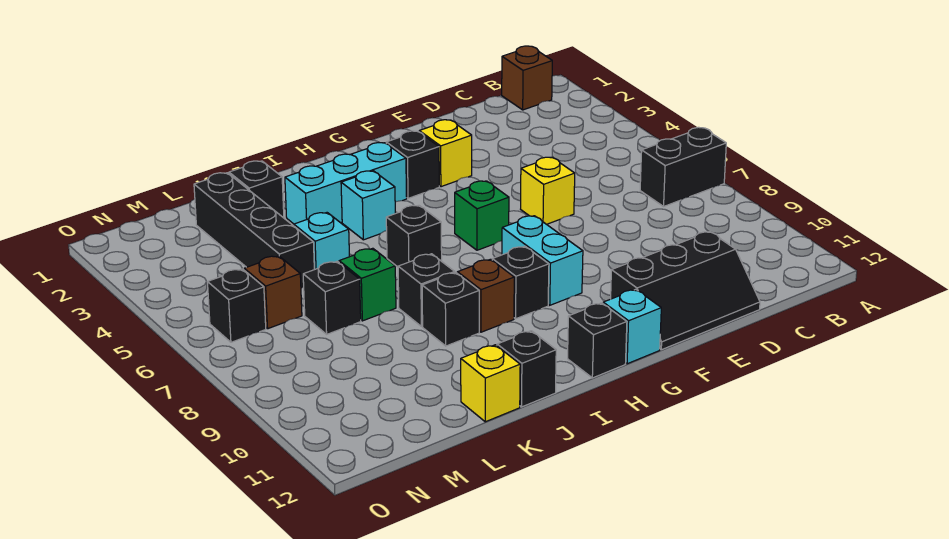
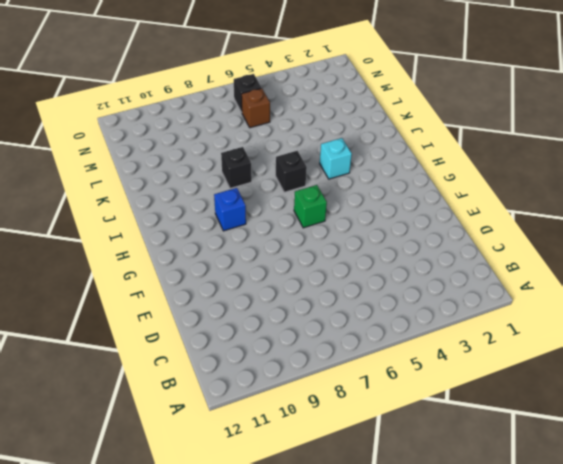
blue 1x1 brick [214,188,246,231] -> black 1x1 brick [492,246,549,319]
none -> black 1x2 brick [640,127,726,206]
none -> brown 1x1 brick [502,46,552,110]
none -> black 2x3 slope [611,232,760,350]

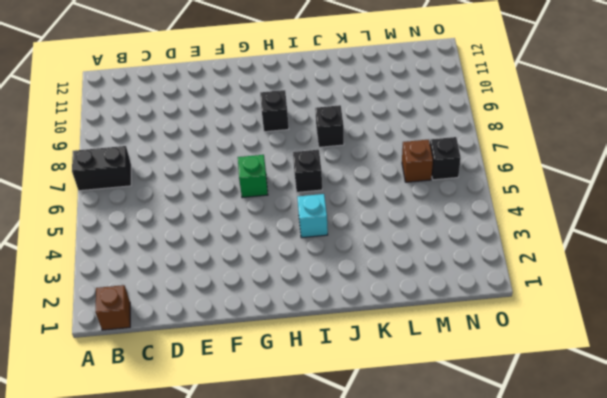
none -> black 2x3 slope [611,232,760,350]
none -> yellow 1x1 brick [521,157,575,224]
none -> yellow 1x1 brick [419,120,472,187]

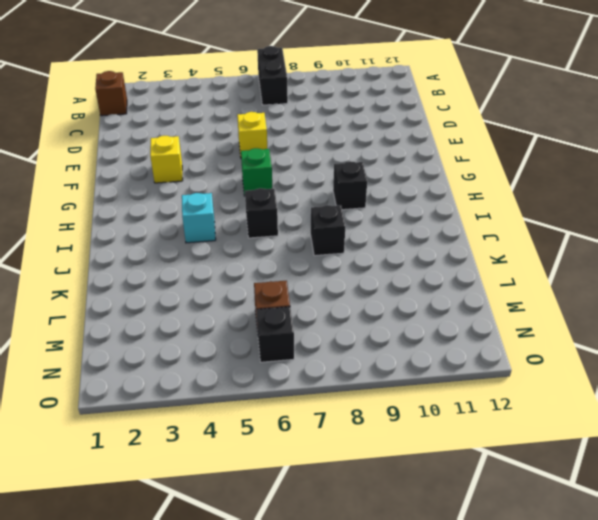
none -> black 2x3 slope [611,232,760,350]
none -> black 1x1 brick [386,131,439,198]
none -> cyan 1x2 brick [502,216,583,305]

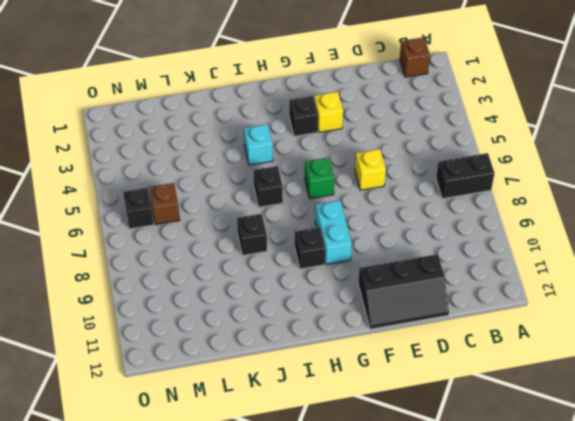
none -> cyan 1x1 brick [603,289,661,364]
none -> cyan 1x3 brick [285,143,407,224]
none -> black 1x1 brick [568,303,627,378]

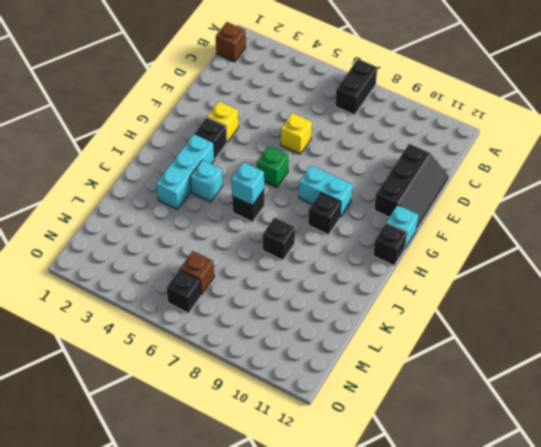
cyan 1x1 brick [231,162,264,205] -> cyan 1x1 brick moved to [294,213,349,270]
none -> brown 1x1 brick [457,259,514,332]
none -> black 1x1 brick [422,272,479,346]
none -> black 1x1 brick [497,331,556,407]

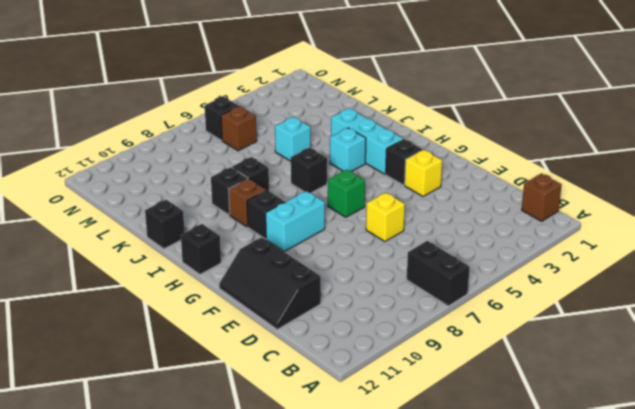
none -> cyan 1x1 brick [603,289,661,364]
none -> black 1x1 brick [229,161,284,218]
none -> green 1x1 brick [339,248,396,321]

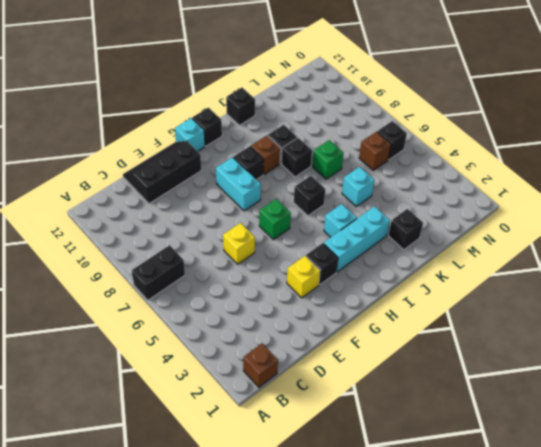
none -> yellow 1x1 brick [461,345,520,422]
none -> black 1x4 brick [194,173,314,288]
none -> black 1x1 brick [303,261,361,334]

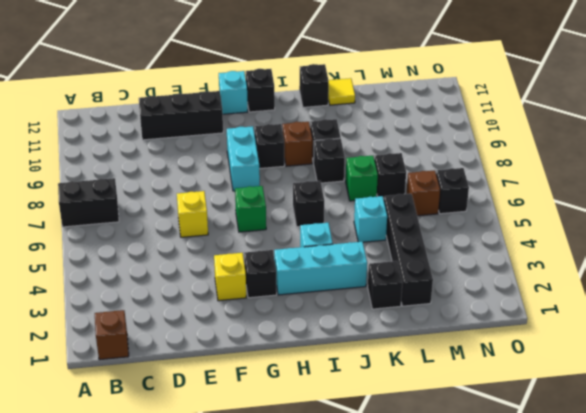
yellow 1x1 tile [328,78,355,105] -> yellow 1x1 brick [461,345,520,422]

